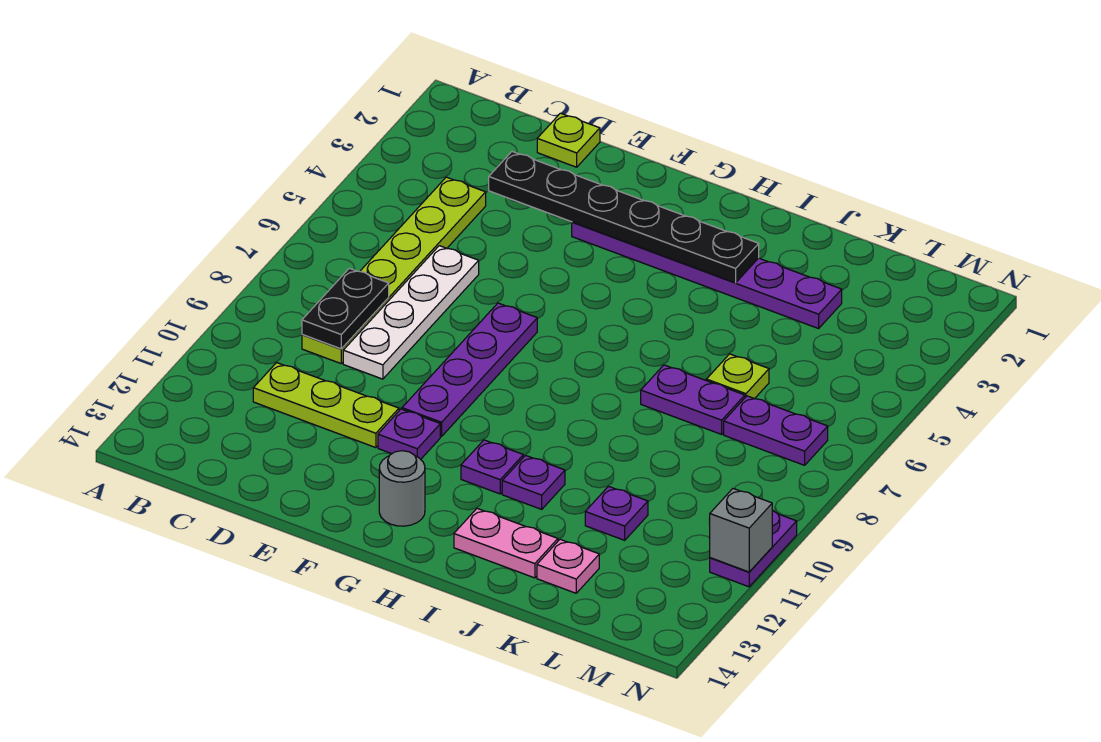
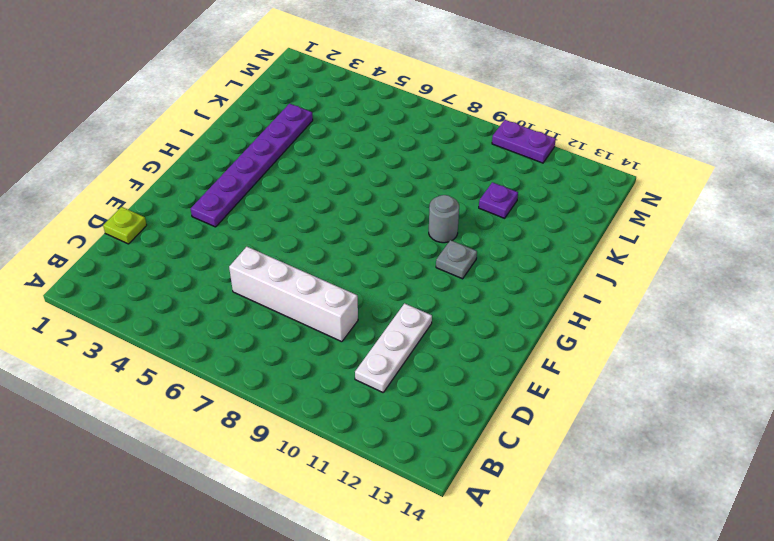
white 1x3 plate [355,303,432,392] -> lime 1x3 plate [253,363,399,448]
white 1x4 brick [229,247,358,342] -> white 1x4 plate [343,246,479,379]
grey 1x1 plate [436,240,477,279] -> purple 1x1 plate [461,440,523,494]
grey 1x1 round brick [429,195,459,243] -> grey 1x1 round brick moved to [379,451,425,526]
none -> lime 1x6 plate [302,177,486,363]
none -> purple 1x4 plate [402,303,537,437]
none -> purple 1x1 plate [378,409,440,459]

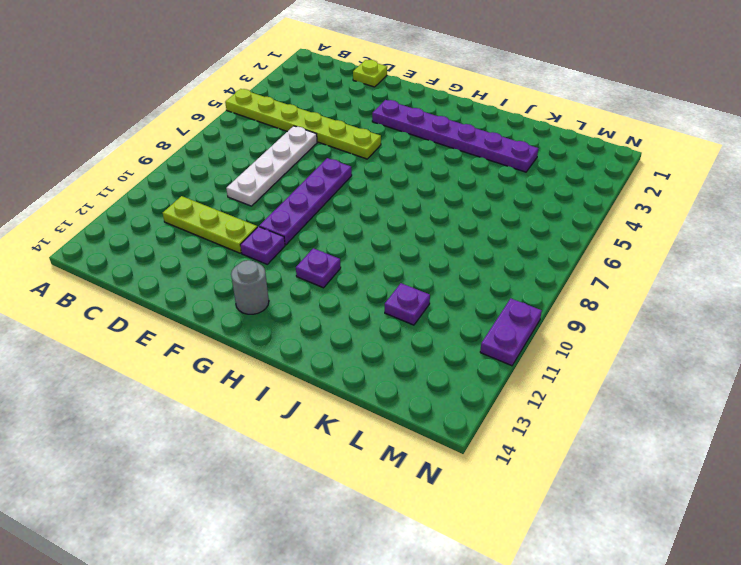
lime 1x6 plate [225,89,381,159] -> lime 1x6 plate turned to [302,177,486,363]
none -> purple 1x1 plate [502,455,565,509]
none -> pink 1x2 plate [454,508,558,578]
none -> purple 1x2 plate [641,365,745,434]

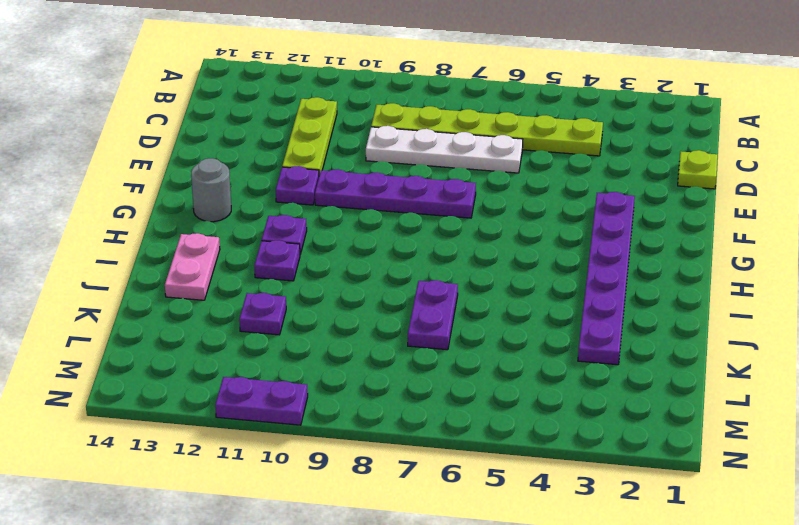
none -> lime 1x1 plate [706,354,769,399]
none -> pink 1x1 plate [537,539,599,593]
none -> purple 1x2 plate [724,396,828,465]

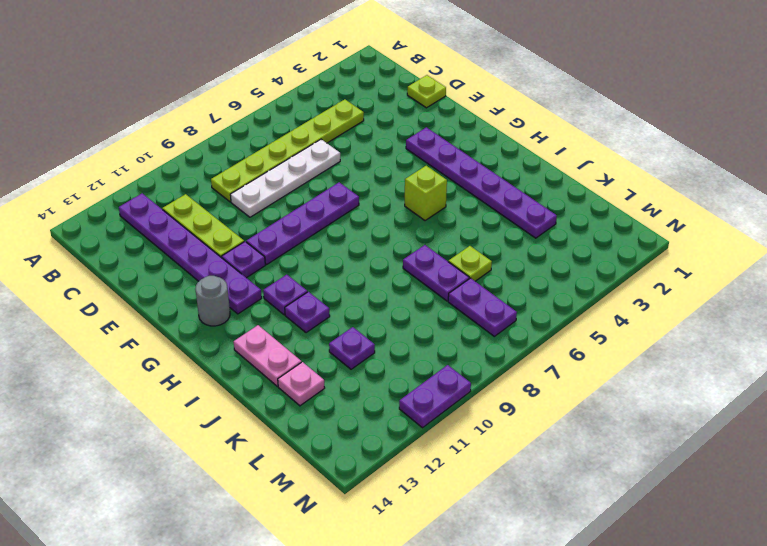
purple 1x6 plate [119,193,262,314] -> none
lime 1x1 brick [405,166,447,221] -> none
none -> black 1x2 plate [302,268,389,349]
none -> black 1x6 plate [489,152,759,283]
none -> grey 1x1 brick [710,489,772,572]

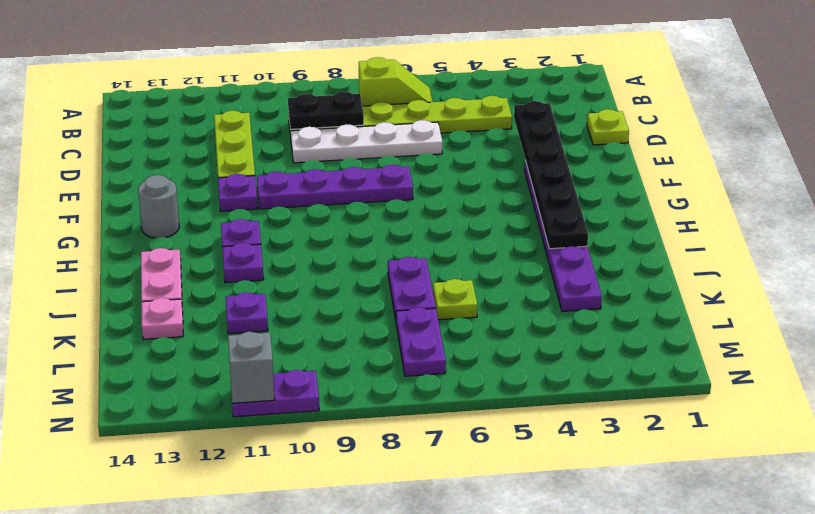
lime 1x2 slope [359,57,433,106] -> none

